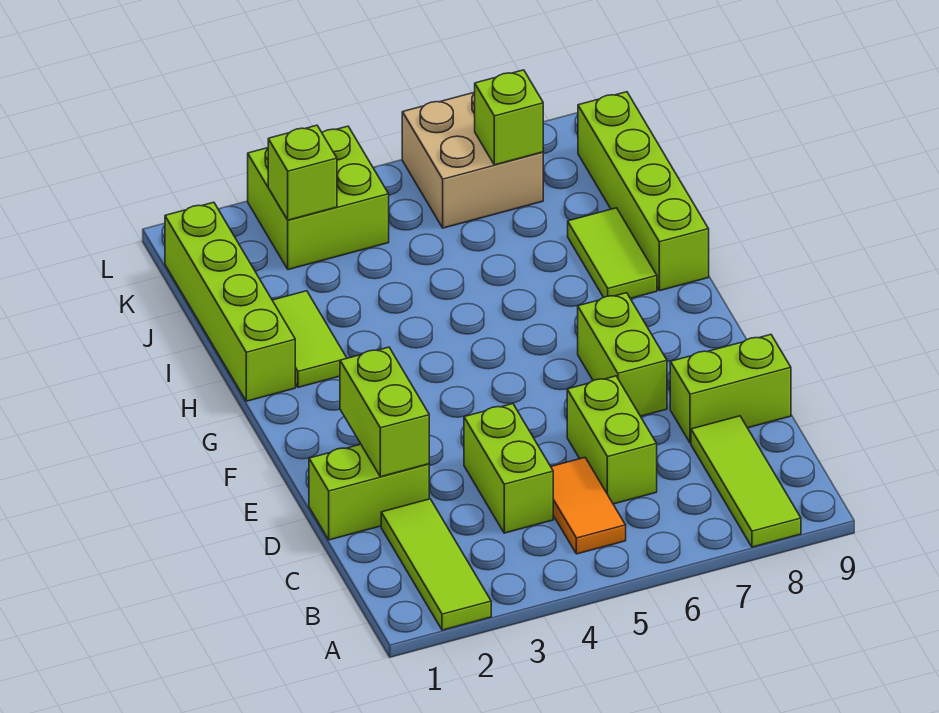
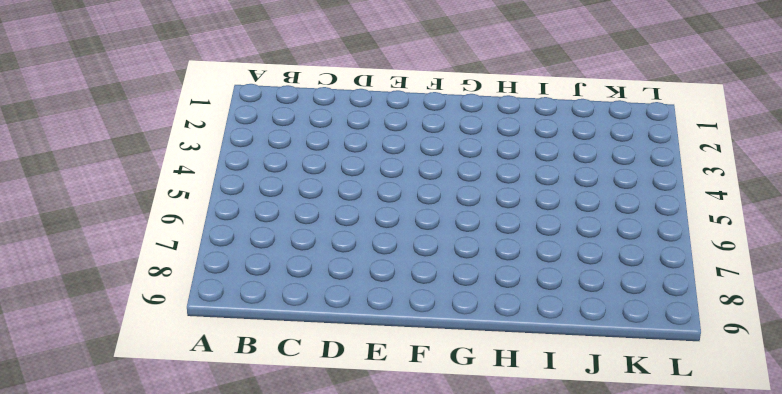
none -> lime 1x3 tile [381,499,491,630]
none -> lime 1x3 tile [691,416,801,547]
none -> orange 1x2 tile [551,458,626,554]

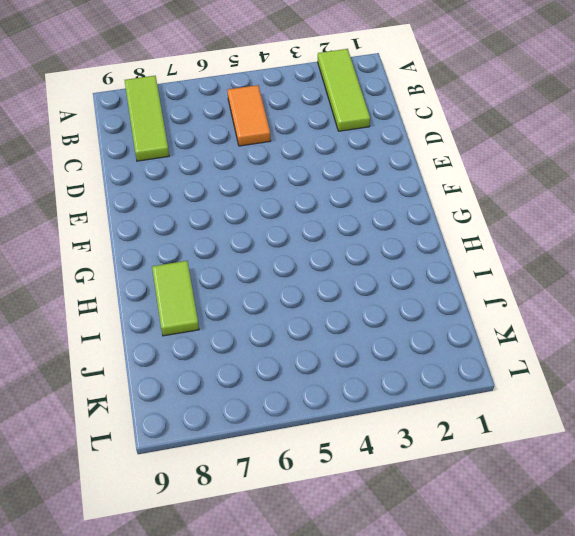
none -> lime 1x2 brick [464,404,553,533]
none -> lime 1x2 brick [567,376,657,504]
none -> lime 1x2 brick [309,444,429,540]

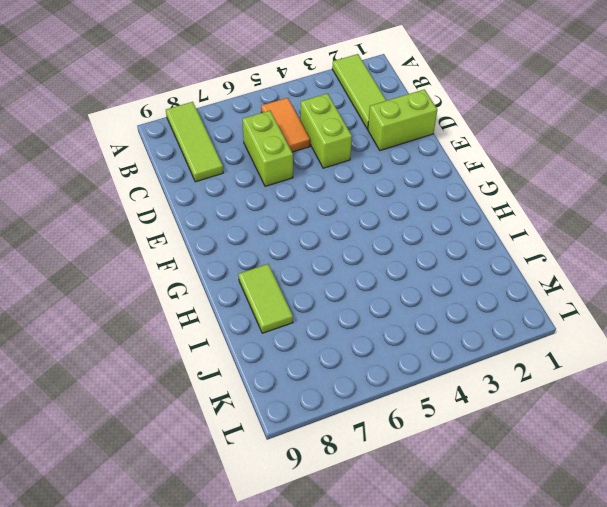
none -> lime 1x2 brick [670,335,791,443]
none -> lime 1x2 brick [578,293,667,416]
none -> lime 1x4 brick [165,202,295,401]

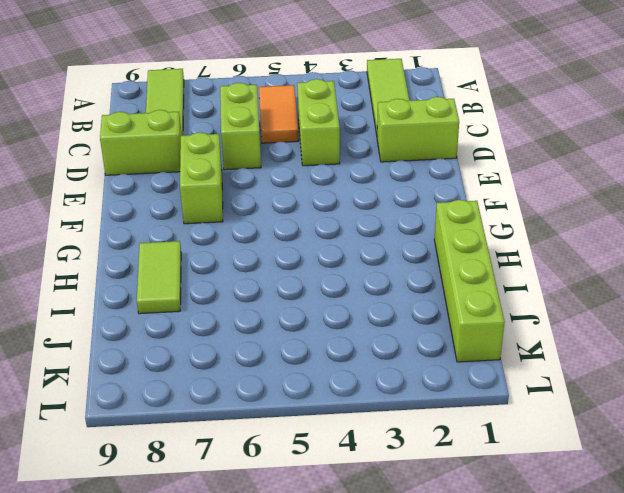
none -> lime 1x2 tile [272,291,347,387]
none -> lime 1x4 brick [578,92,709,291]
none -> lime 2x2 brick [248,126,389,270]

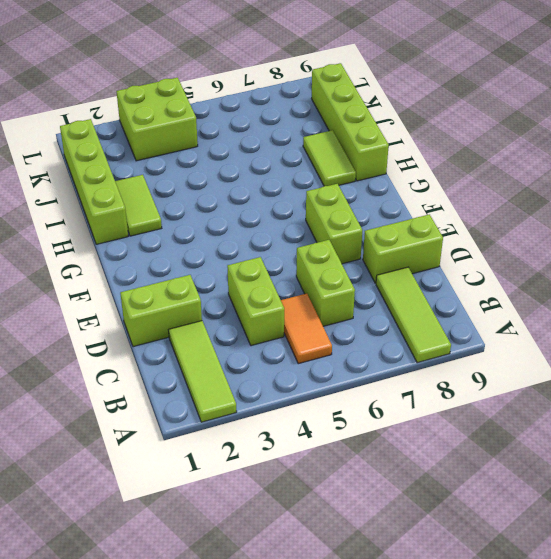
none -> tan 2x2 brick [402,92,543,228]
none -> lime 1x2 brick [340,347,429,477]
none -> lime 1x1 brick [268,125,337,220]

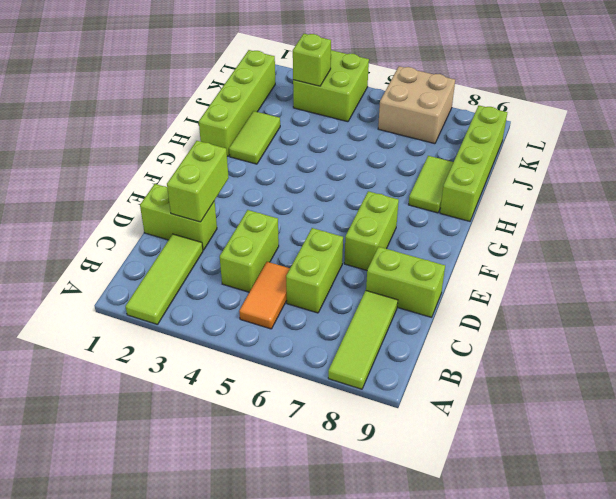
none -> lime 1x1 brick [475,70,543,165]

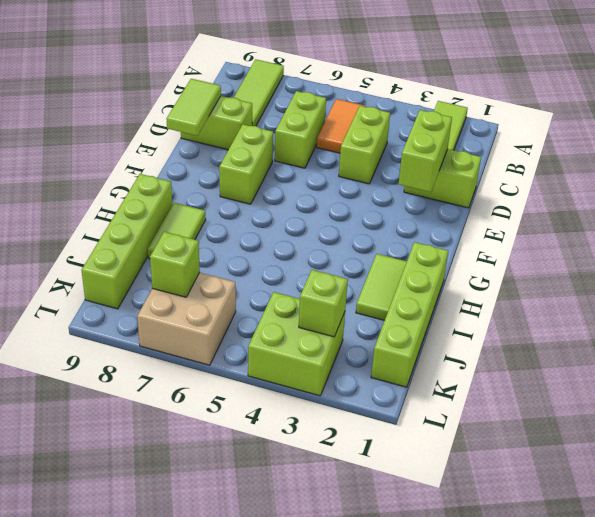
lime 1x2 tile [166,79,221,136] -> none

